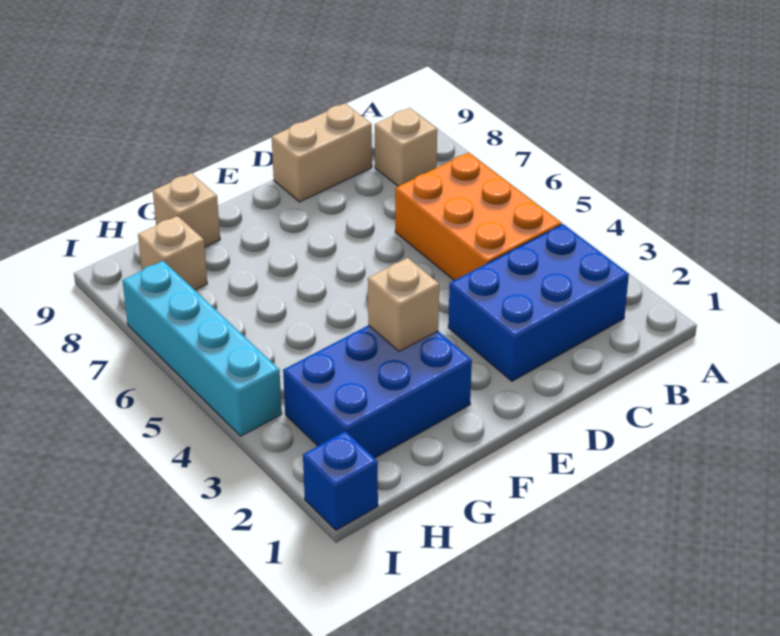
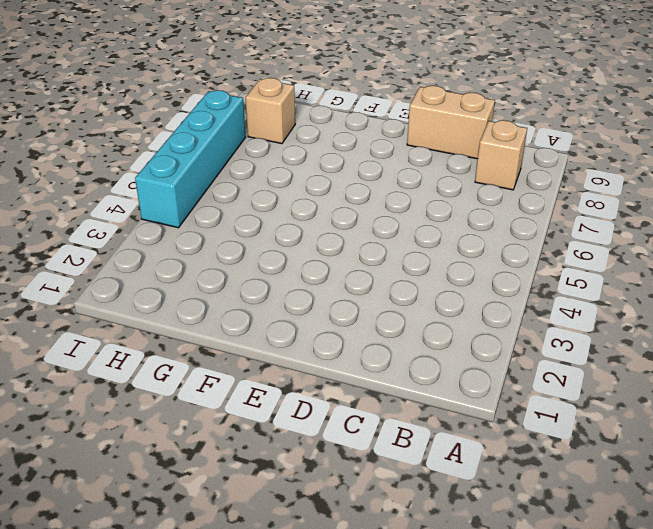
none -> blue 2x3 brick [448,224,629,381]
none -> orange 2x3 brick [395,153,561,280]

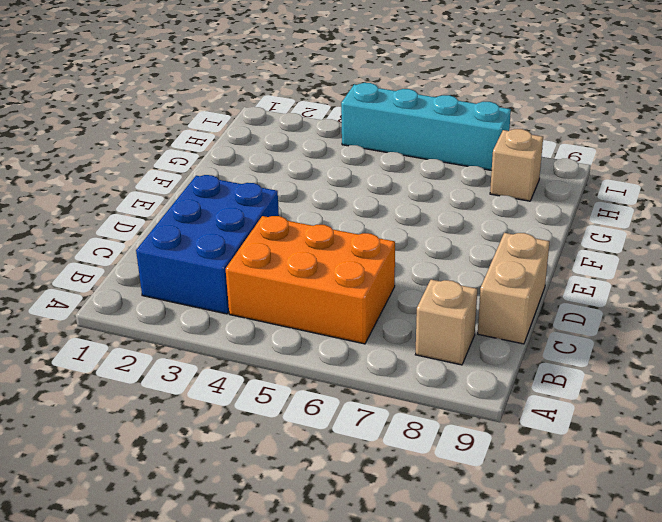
none -> blue 2x3 brick [283,325,472,458]
none -> tan 1x1 brick [153,173,220,247]

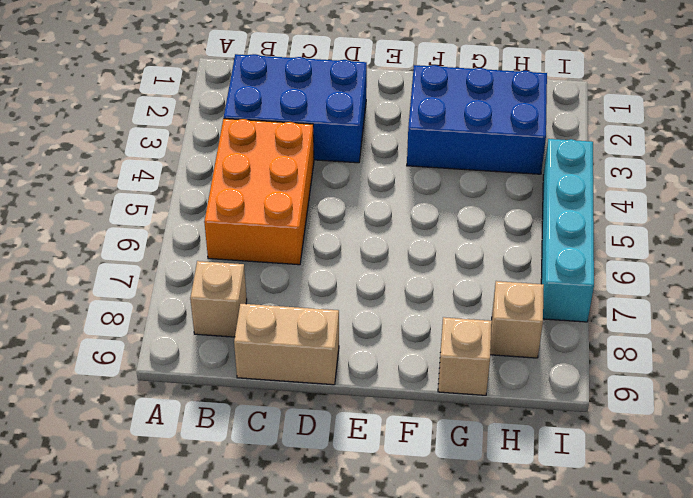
none -> blue 1x1 brick [303,431,378,530]
none -> tan 1x1 brick [368,258,439,351]

